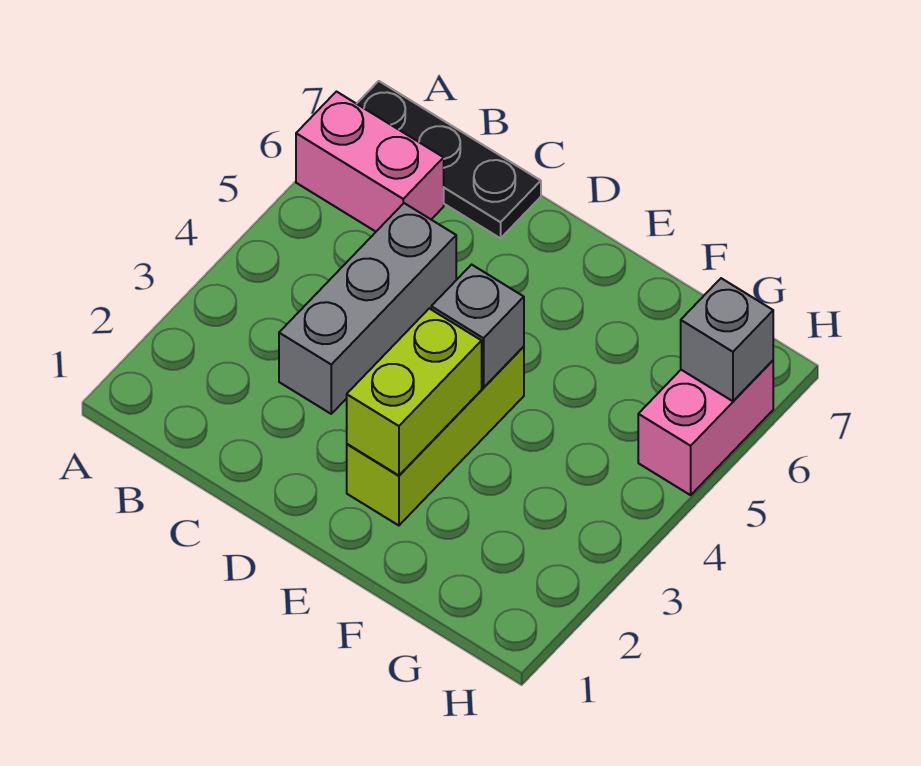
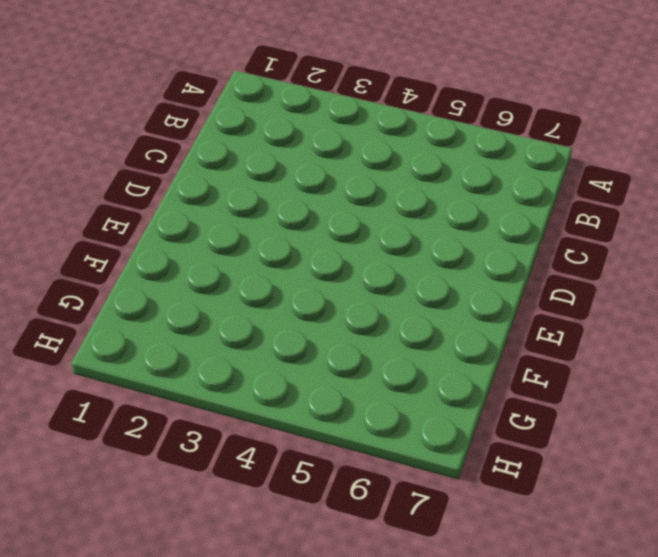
none -> pink 1x2 brick [296,92,444,232]
none -> black 1x3 plate [357,81,541,238]

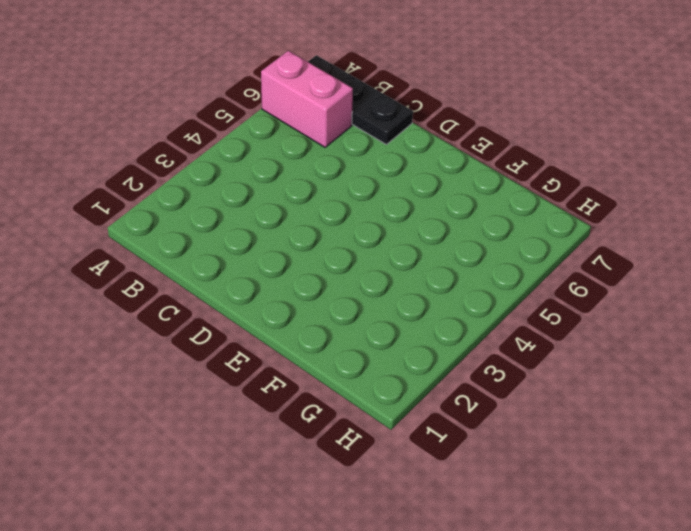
none -> grey 1x3 brick [279,203,456,414]
none -> lime 1x3 brick [347,346,524,525]

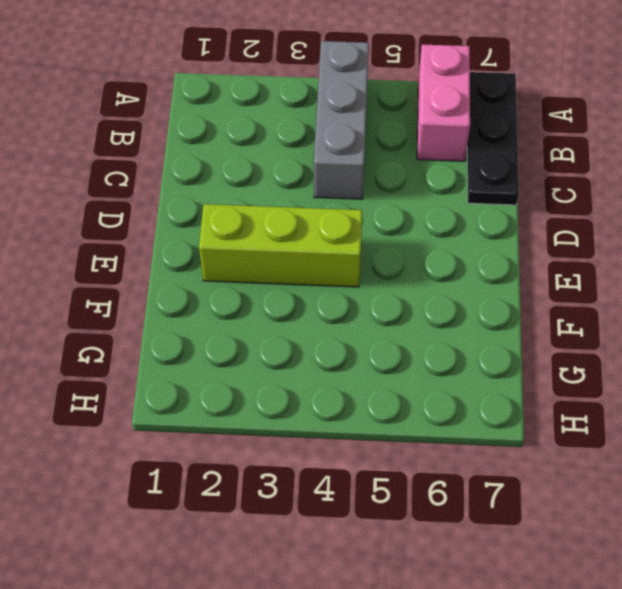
grey 1x3 brick [314,41,369,199] -> grey 1x3 brick turned to [279,203,456,414]
none -> pink 1x2 brick [638,361,773,495]
none -> lime 1x2 brick [347,308,482,475]

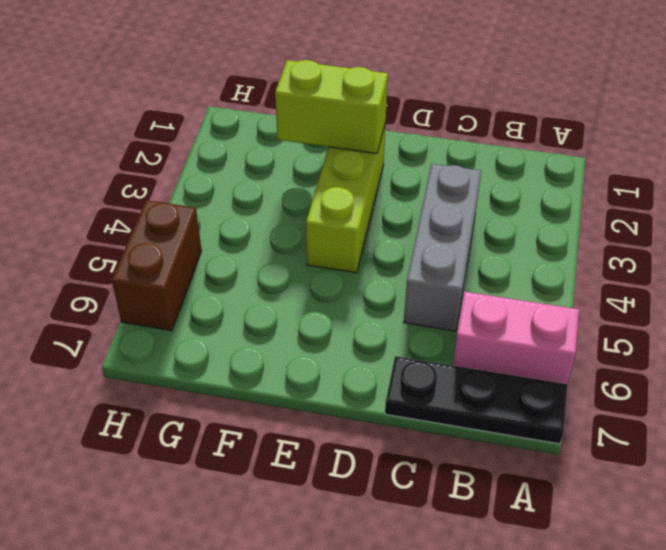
lime 1x2 brick [275,60,388,154] -> lime 1x2 brick turned to [347,308,482,475]
brown 1x2 brick [112,200,202,331] -> pink 1x2 brick [638,361,773,495]
none -> grey 1x1 brick [431,265,524,388]
none -> grey 1x1 brick [681,278,773,401]

